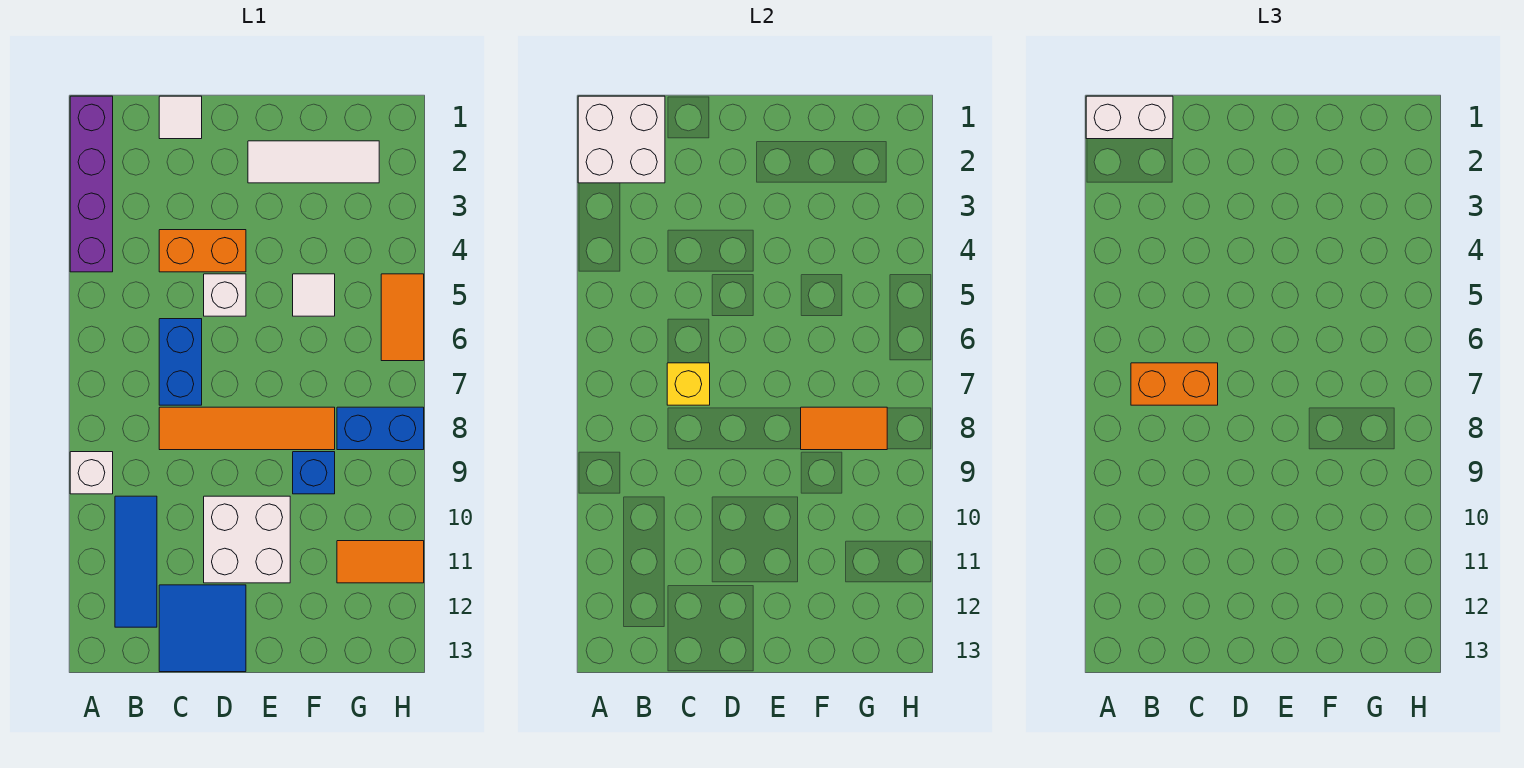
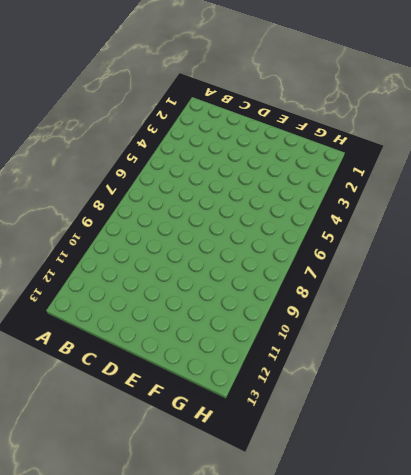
none -> purple 1x4 brick [70,96,113,272]
none -> white 1x1 brick [70,452,113,494]
none -> blue 1x3 tile [115,496,157,627]

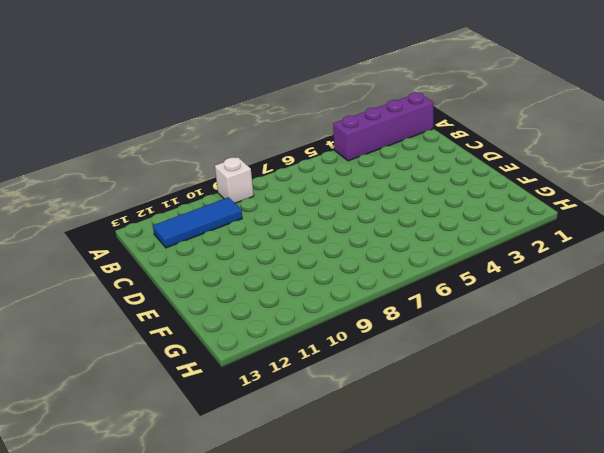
none -> white 1x1 tile [159,96,202,139]
none -> orange 1x2 brick [159,230,246,272]
none -> blue 1x2 brick [159,319,202,405]

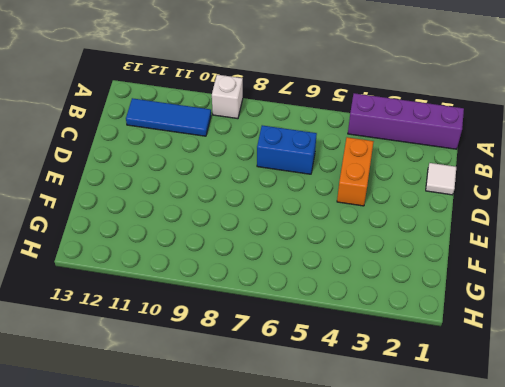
none -> orange 1x4 tile [159,407,335,450]
none -> blue 2x2 tile [159,585,246,672]
none -> white 1x1 brick [204,274,246,316]

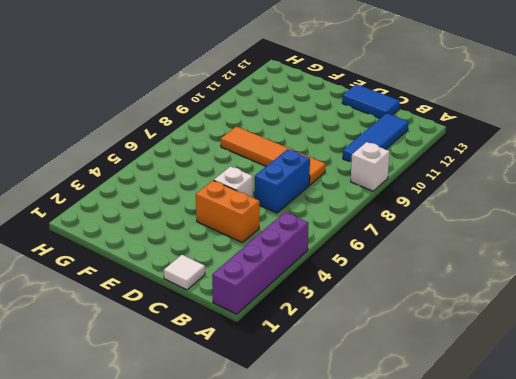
blue 1x2 tile [342,84,400,118] -> blue 2x2 tile [159,585,246,672]
none -> white 2x2 brick [204,496,290,583]
none -> white 1x3 tile [248,141,379,183]
none -> white 1x1 tile [293,274,335,316]

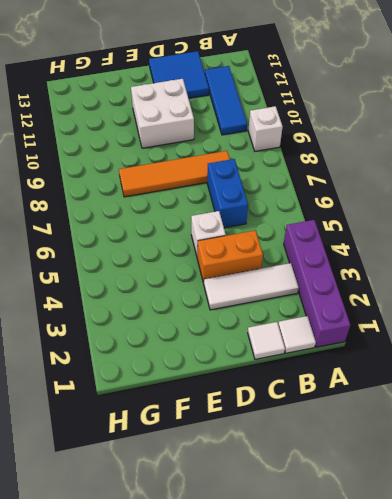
white 1x1 tile [278,316,316,353] -> white 1x1 tile moved to [293,274,335,316]
white 1x3 tile [204,263,299,310] -> white 1x3 tile moved to [248,141,379,183]
none -> blue 1x1 brick [293,452,335,494]
none -> blue 1x2 brick [337,407,424,450]
none -> orange 1x2 tile [337,541,424,583]

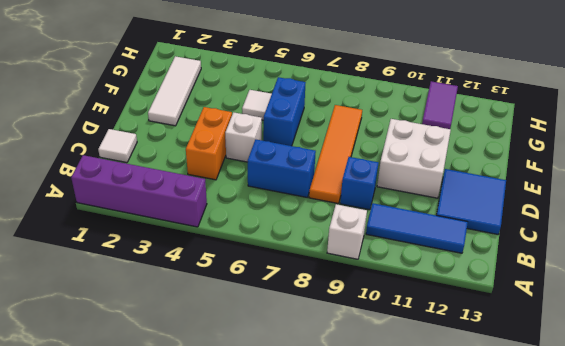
blue 1x1 brick [340,157,378,210] -> blue 1x1 brick moved to [293,452,335,494]
blue 1x2 brick [263,77,306,146] -> blue 1x2 brick moved to [337,407,424,450]
purple 1x2 tile [422,81,458,129] -> orange 1x2 tile [337,541,424,583]
none -> orange 1x2 tile [381,274,424,361]
none -> white 2x2 brick [578,96,665,183]
none -> yellow 1x1 brick [667,363,710,405]

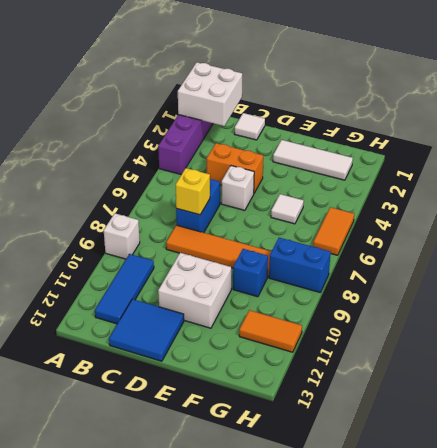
none -> orange 1x2 tile [801,407,887,450]
none -> white 1x2 brick [1086,96,1173,139]
none -> orange 1x2 brick [1131,363,1218,405]

